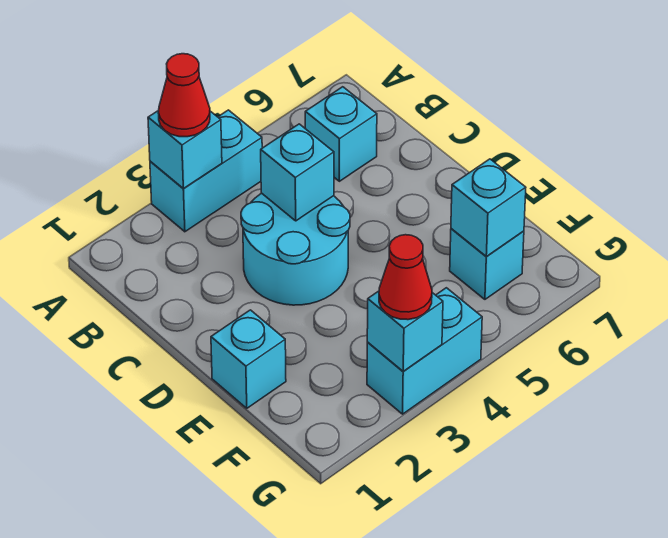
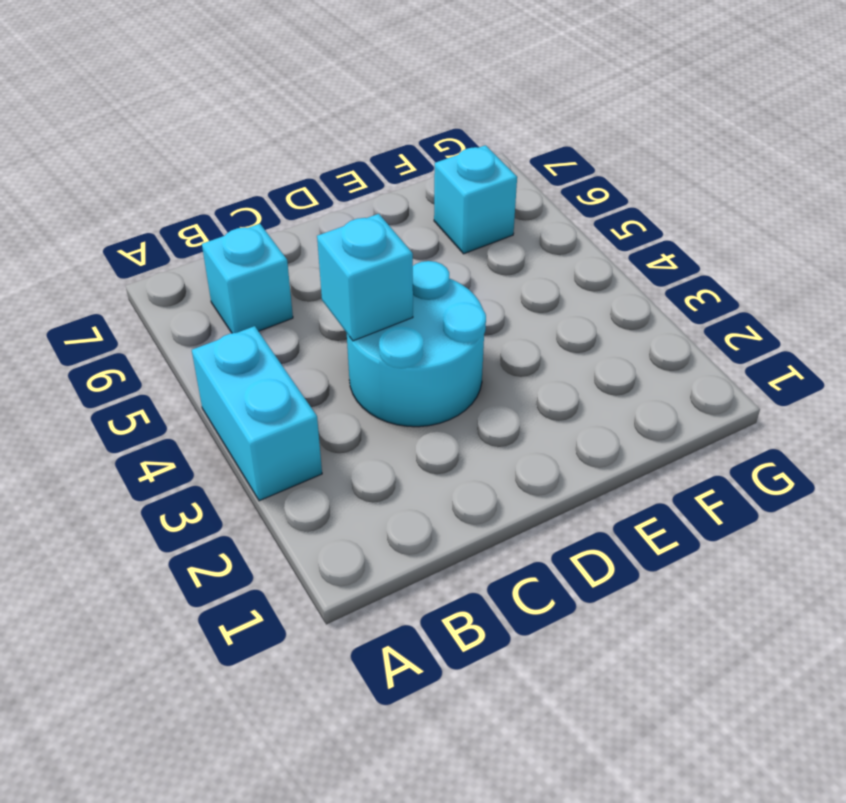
none -> cyan 1x1 brick [211,310,286,408]
none -> cyan 1x2 brick [367,288,482,414]
none -> cyan 1x1 brick [148,110,222,189]

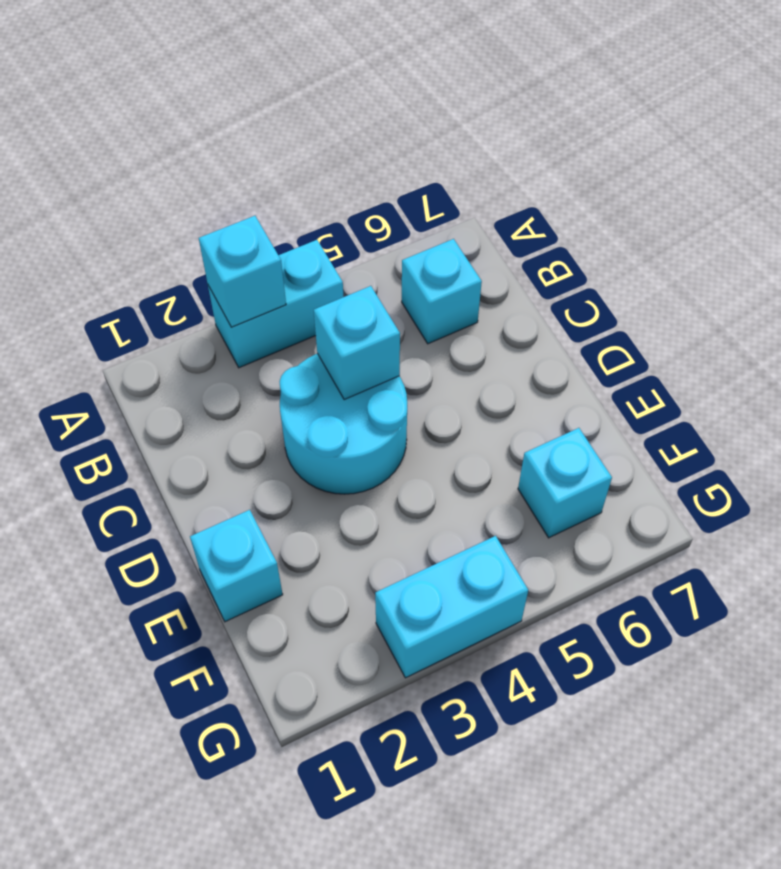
none -> cyan 1x1 brick [451,159,526,256]
none -> cyan 1x1 brick [367,291,443,371]
none -> red 1x1 cone [158,54,210,137]

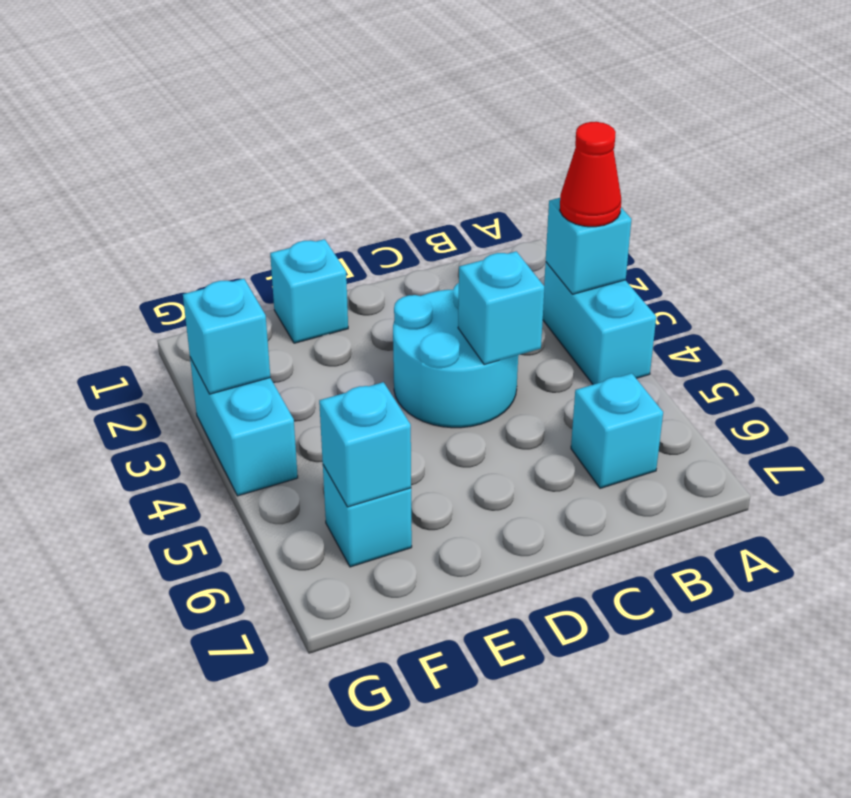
none -> red 1x1 cone [379,235,432,320]

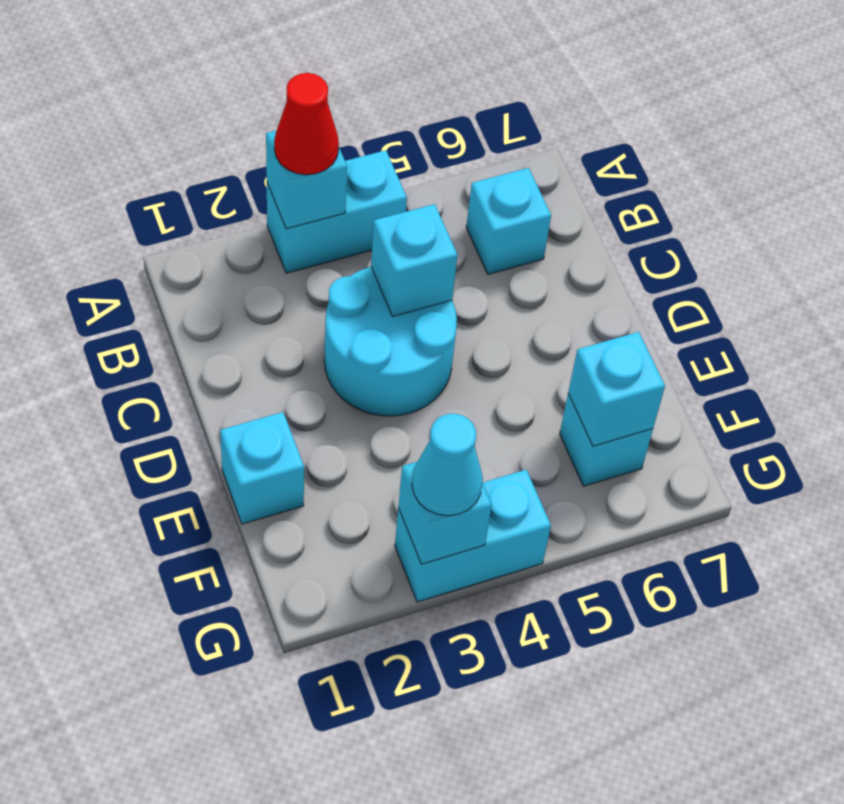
cyan 1x1 cone [412,413,483,516] -> red 1x1 cone [379,235,432,320]

